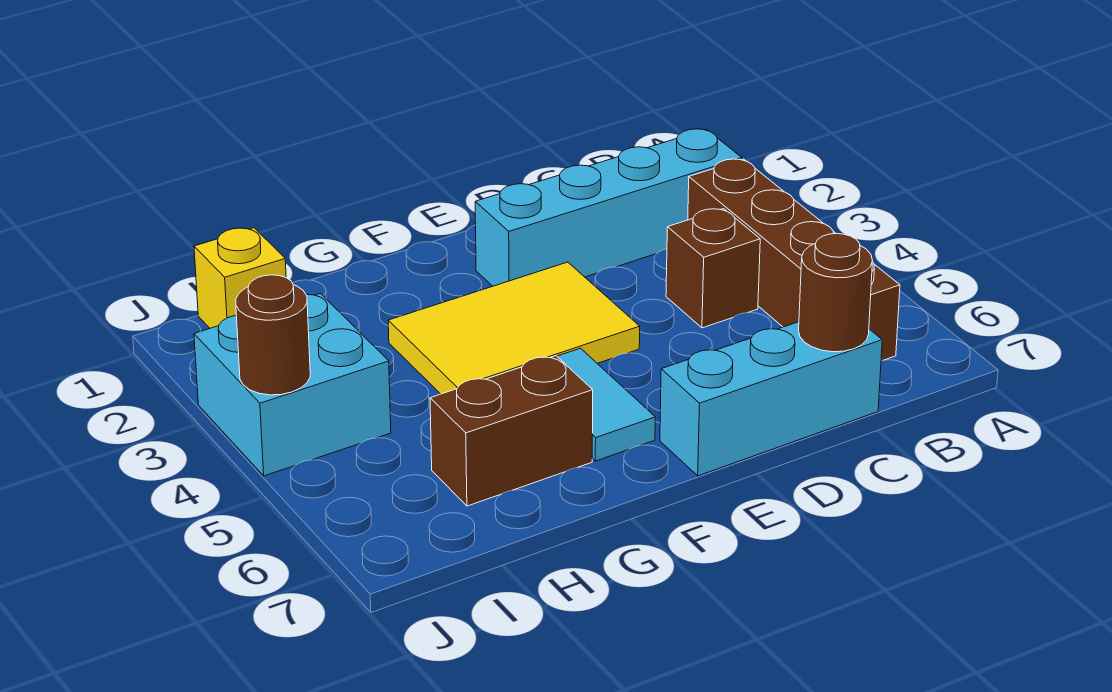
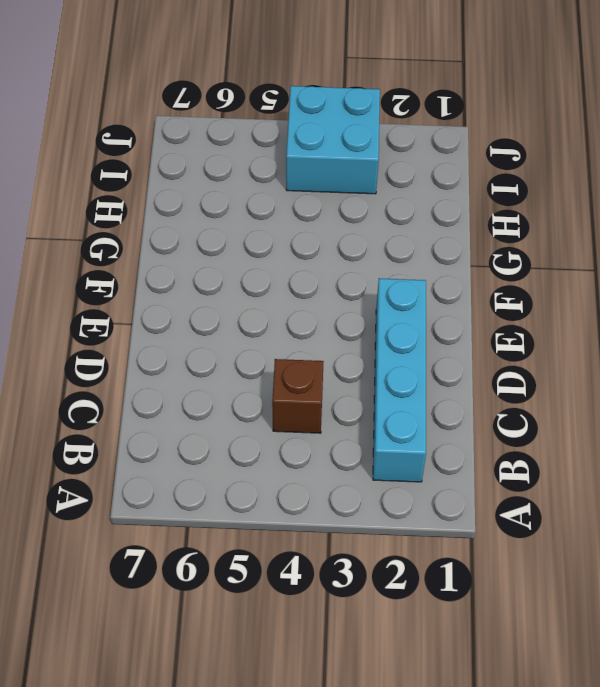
none -> brown 1x4 brick [688,159,900,361]
none -> cyan 1x3 brick [660,322,882,476]

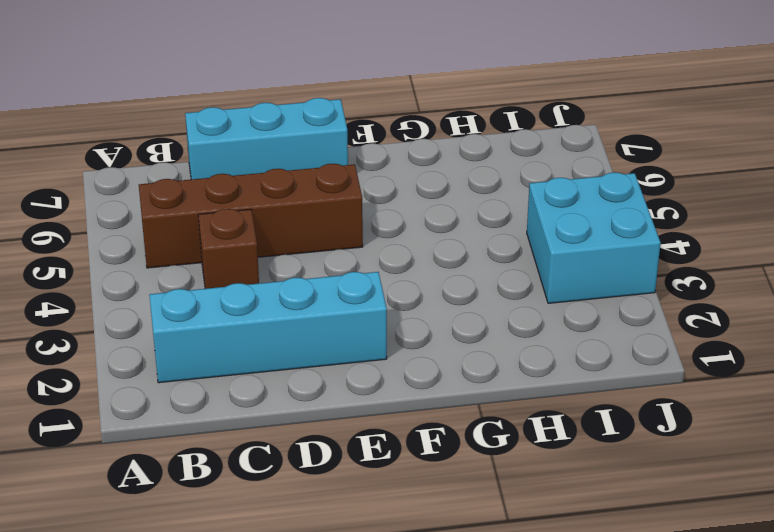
brown 1x4 brick [139,164,363,268] -> brown 1x4 brick turned to [688,159,900,361]
none -> yellow 2x3 tile [388,262,640,394]
none -> cyan 1x2 tile [557,348,655,461]

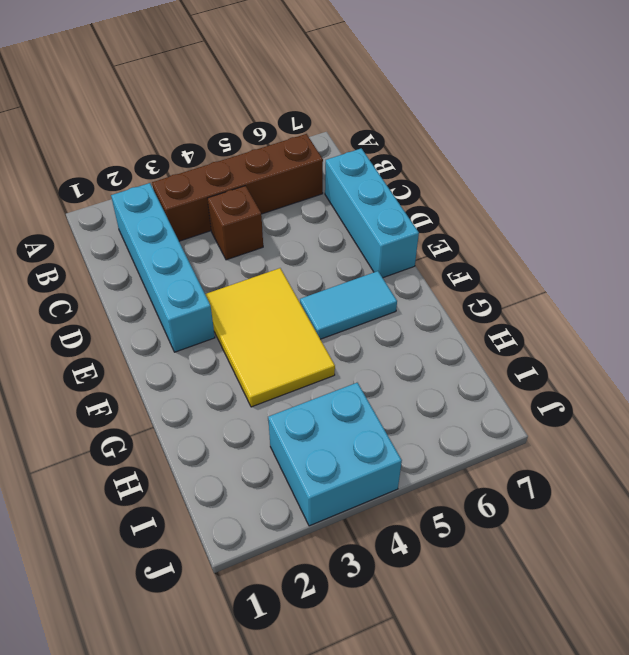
none -> brown 1x2 brick [430,356,593,506]
none -> yellow 1x1 brick [194,228,286,328]

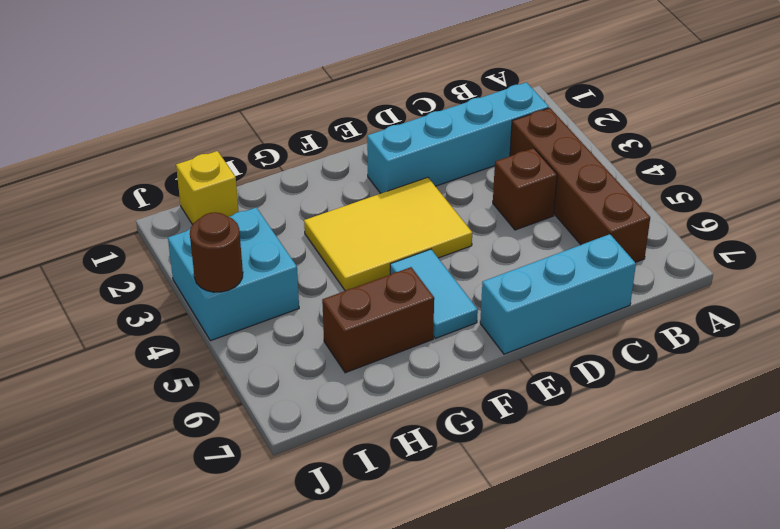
none -> brown 1x1 round brick [799,234,873,352]

